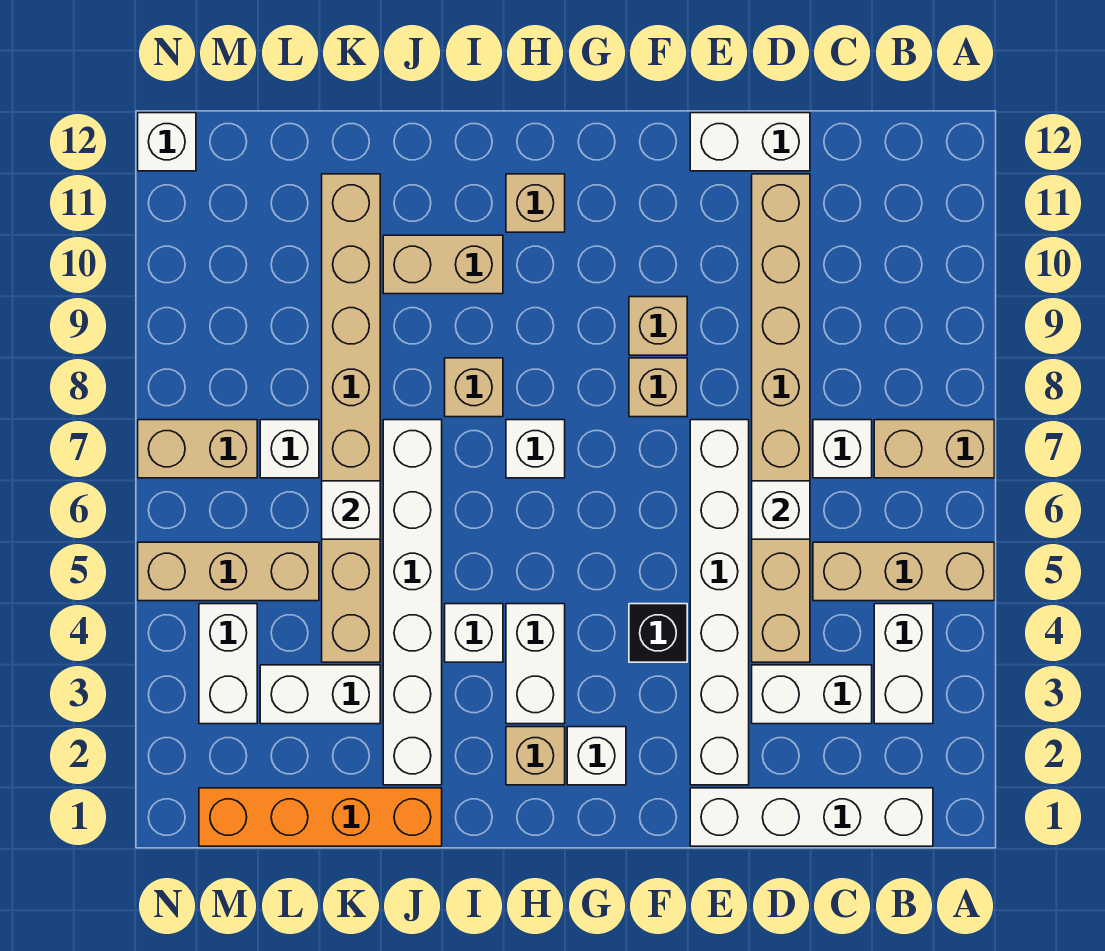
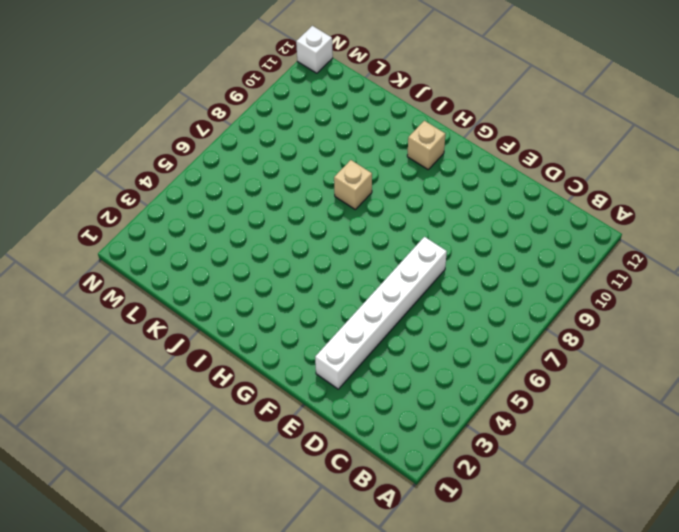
none -> tan 1x3 brick [813,542,994,601]
none -> tan 1x2 brick [874,420,994,478]
none -> white 1x4 brick [690,788,933,846]
none -> white 1x2 brick [874,604,933,724]

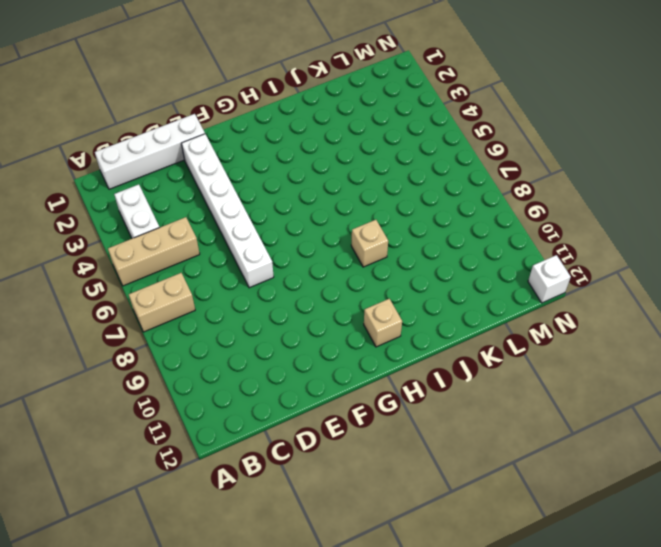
none -> white 1x2 brick [752,665,872,724]
none -> white 1x1 brick [813,420,872,478]
none -> tan 1x8 brick [752,174,810,662]
none -> white 1x2 brick [690,113,810,171]

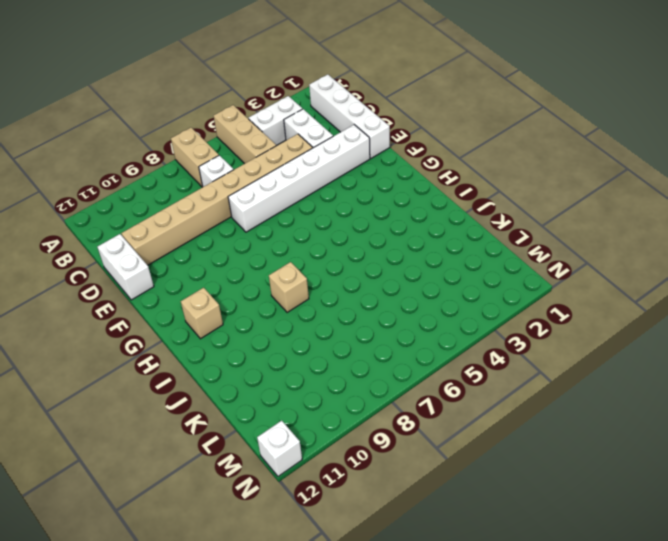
none -> black 1x1 brick [629,604,687,662]
none -> tan 1x1 brick [629,358,687,417]
none -> tan 1x1 brick [629,297,687,355]
none -> white 1x1 brick [567,727,626,785]

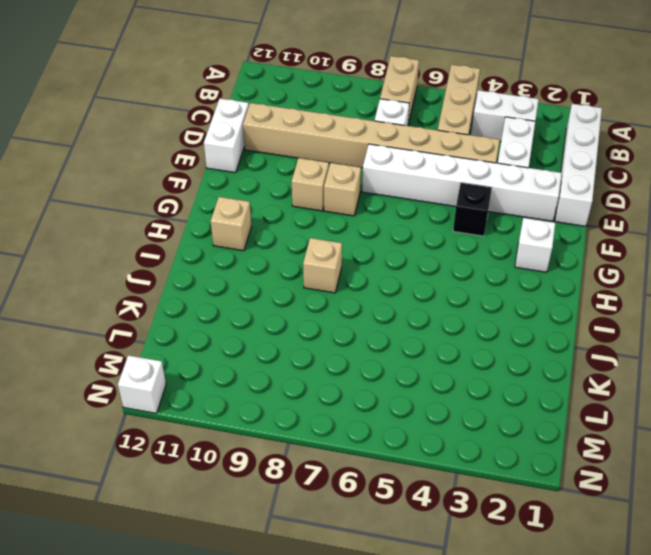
none -> tan 1x1 brick [506,727,565,785]
none -> white 1x2 brick [506,604,565,724]
none -> white 1x1 brick [506,420,565,478]
none -> white 1x1 brick [445,604,503,662]

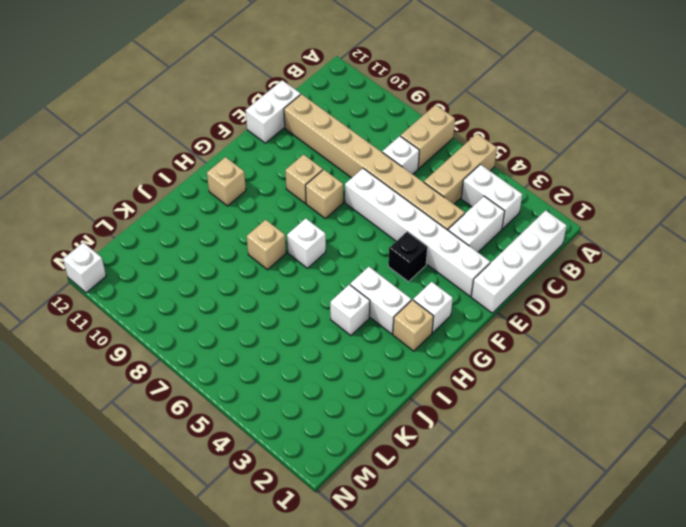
none -> tan 1x2 brick [383,235,503,294]
none -> orange 1x4 brick [199,788,442,846]
none -> white 1x6 brick [383,420,442,785]
none -> white 1x2 brick [260,665,380,724]

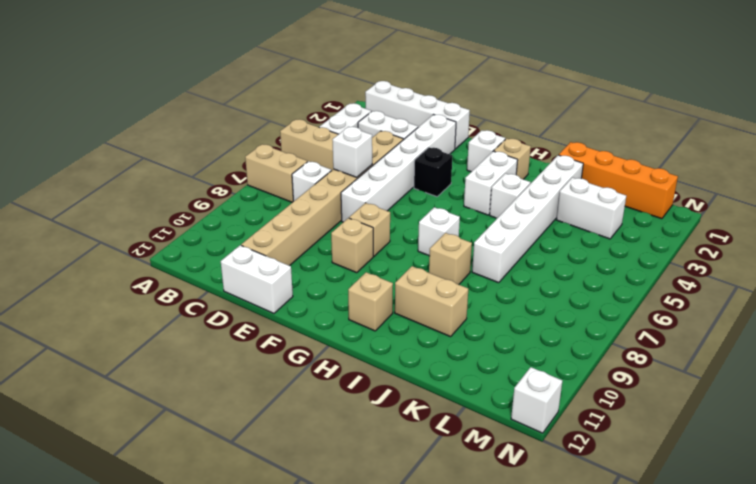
none -> tan 1x8 brick [322,174,380,662]
none -> tan 1x3 brick [138,542,319,601]
none -> white 1x1 brick [260,420,319,478]
none -> white 1x2 brick [199,604,257,724]

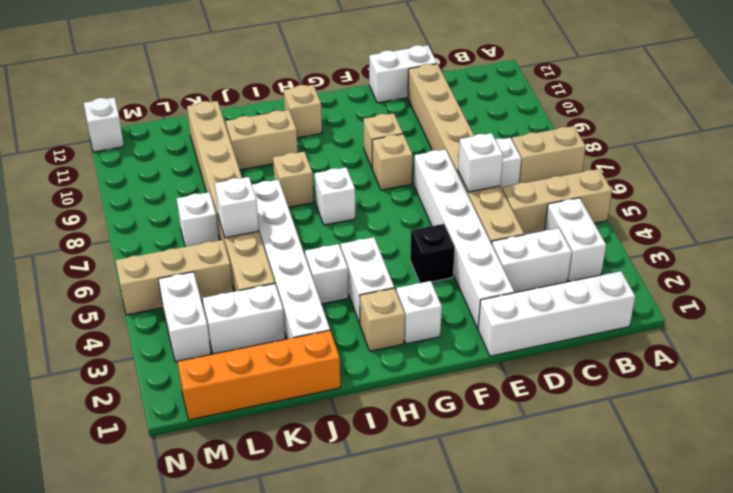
none -> tan 1x2 brick [138,420,257,478]

